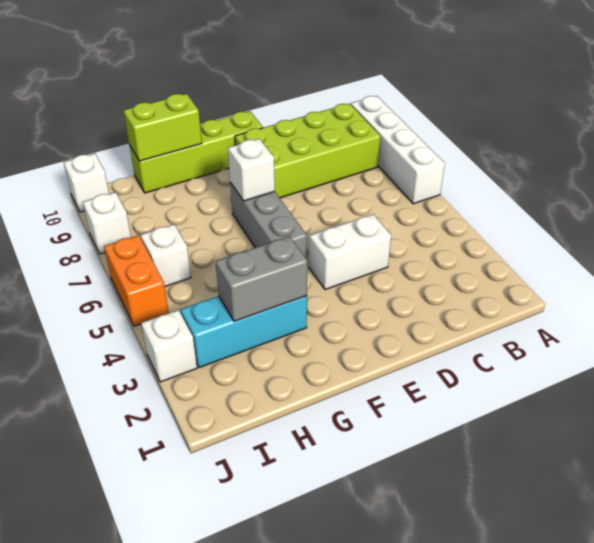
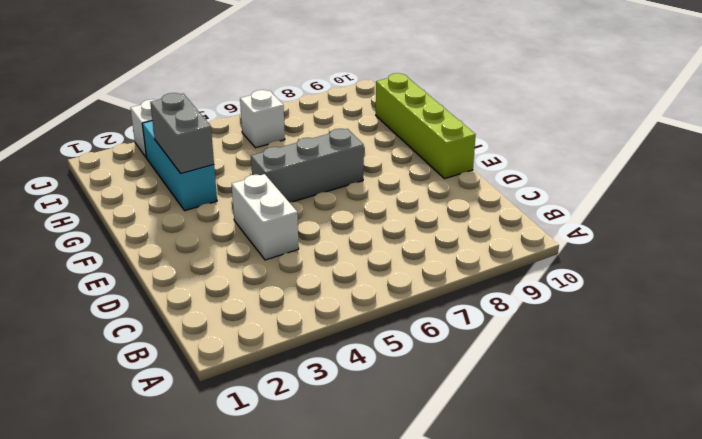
none -> white 1x4 brick [351,96,445,204]
none -> lime 2x4 brick [235,104,380,198]
none -> orange 1x2 brick [104,235,169,326]

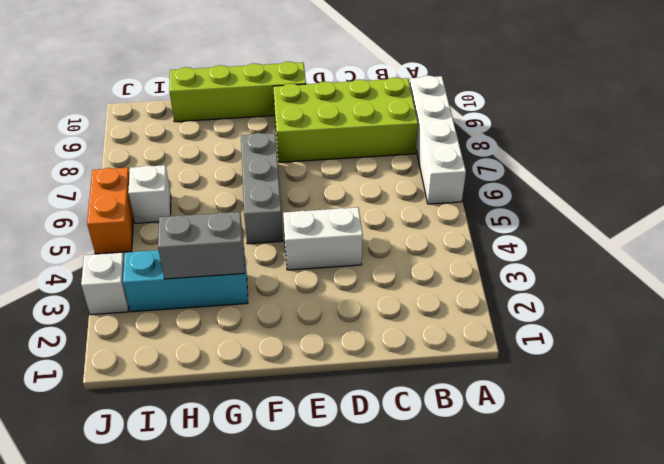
none -> white 1x1 brick [83,192,131,254]
none -> white 1x1 brick [63,154,109,212]
none -> white 1x1 brick [228,139,275,201]

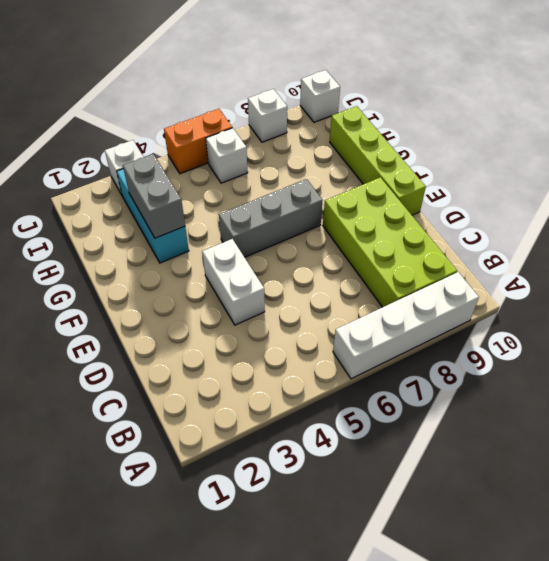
none -> white 1x1 brick [228,139,275,201]
none -> lime 1x2 brick [124,94,202,161]

